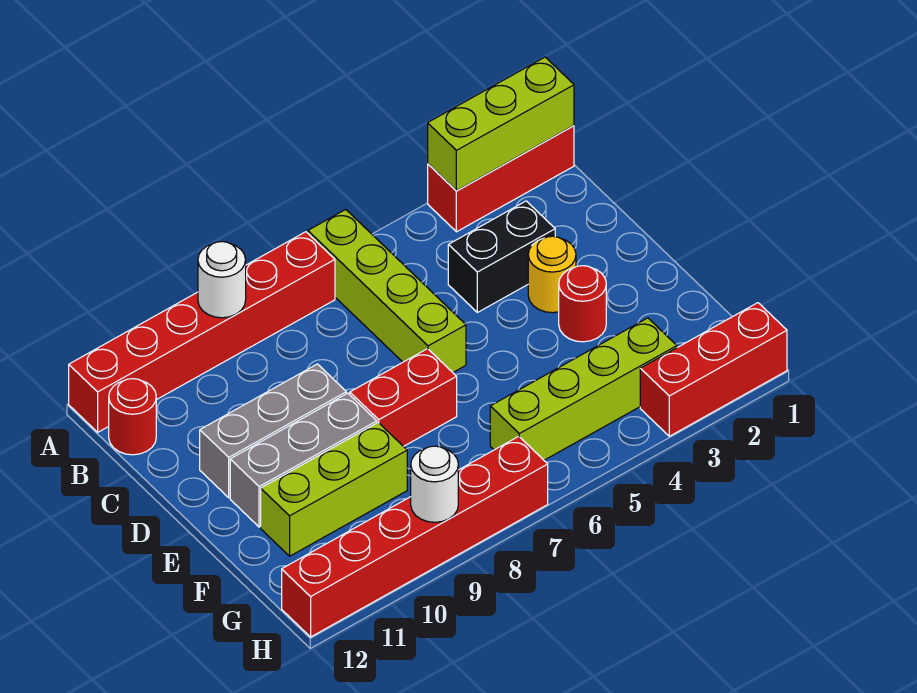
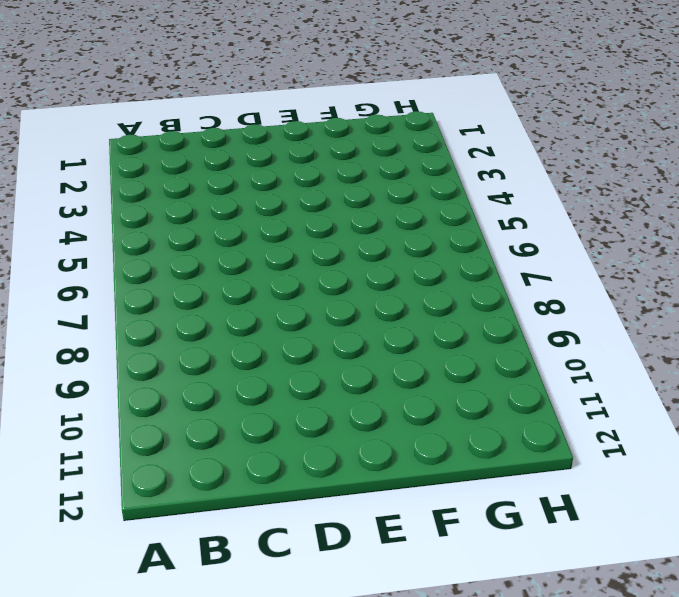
none -> red 1x3 brick [428,126,574,232]
none -> lime 1x4 brick [308,209,466,372]
none -> red 1x6 brick [69,232,335,432]

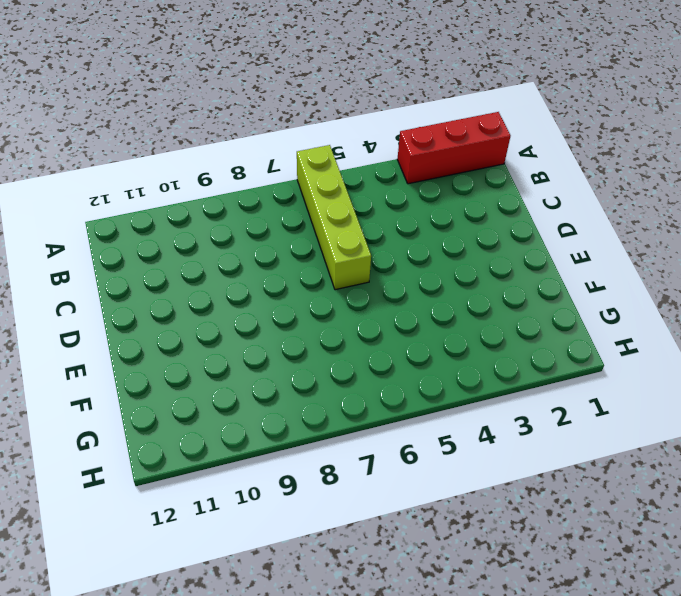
none -> red 1x6 brick [69,232,335,432]
none -> red 1x1 round brick [109,379,156,455]
none -> black 1x2 brick [448,201,555,312]

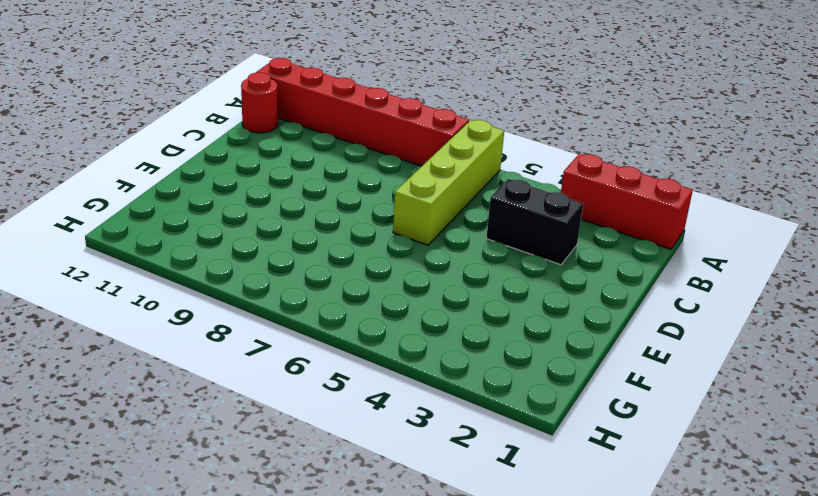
none -> yellow 1x1 round brick [528,236,576,313]
none -> grey 1x3 brick [200,364,346,498]
none -> red 1x1 round brick [559,266,606,342]

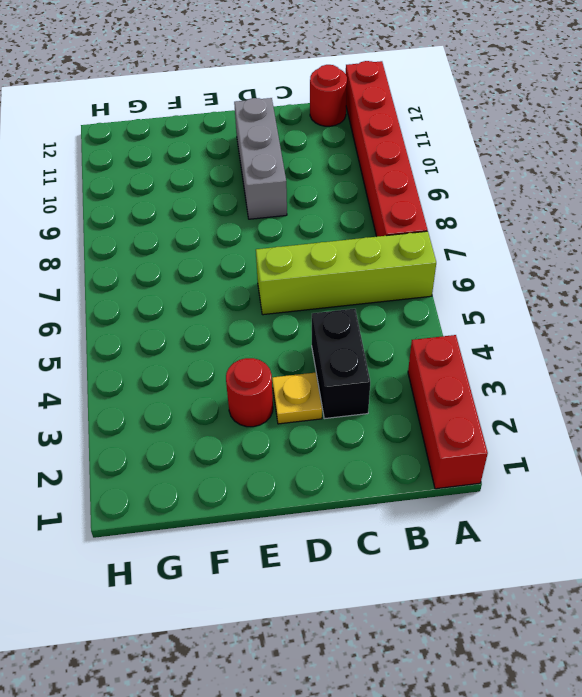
yellow 1x1 plate [272,373,322,424] -> yellow 1x1 round brick [528,236,576,313]
none -> red 1x2 brick [350,349,457,447]
none -> grey 1x3 brick [230,393,377,527]
none -> lime 1x3 brick [261,423,407,556]

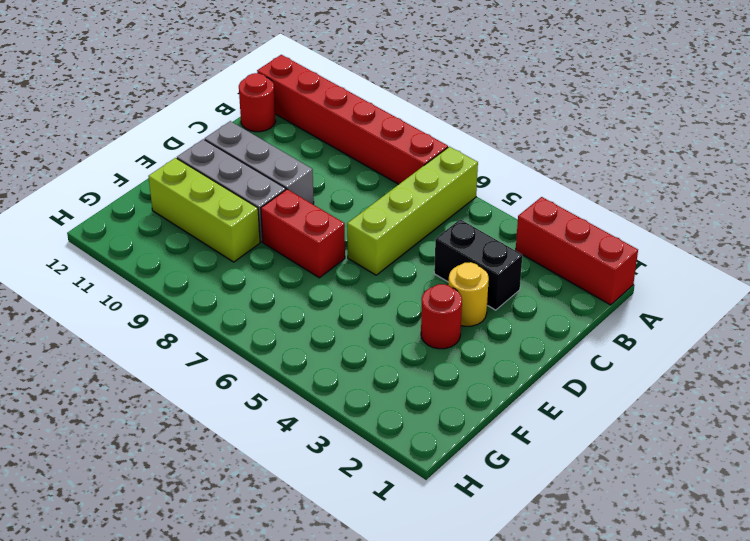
none -> lime 1x4 brick [490,318,677,460]
none -> red 1x3 brick [640,303,787,436]
none -> red 1x6 brick [282,436,548,637]

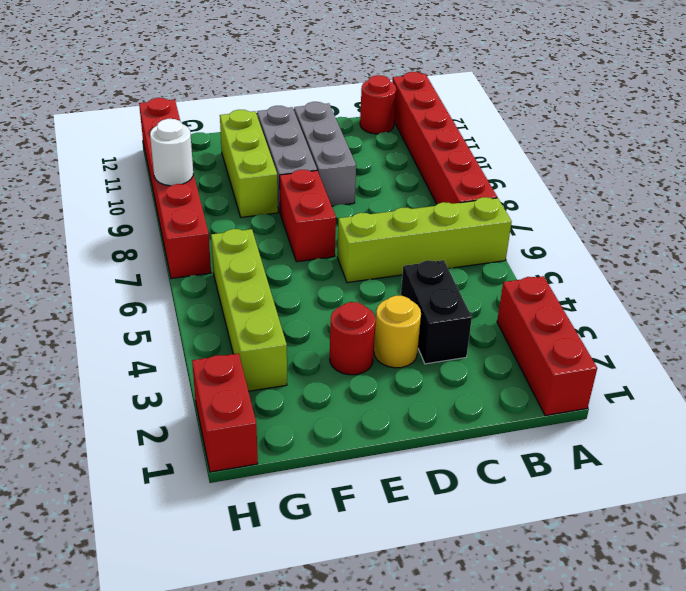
red 1x2 brick [192,353,258,472] -> red 1x3 brick [640,303,787,436]
none -> lime 1x3 brick [428,57,574,191]
none -> white 1x1 round brick [198,242,246,318]

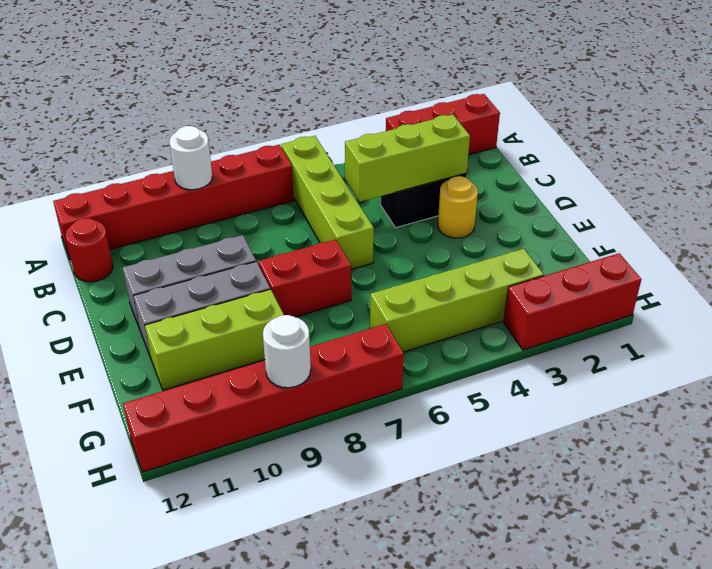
lime 1x3 brick [345,114,470,202] -> lime 1x3 brick moved to [428,57,574,191]
none -> red 1x1 round brick [559,266,606,342]

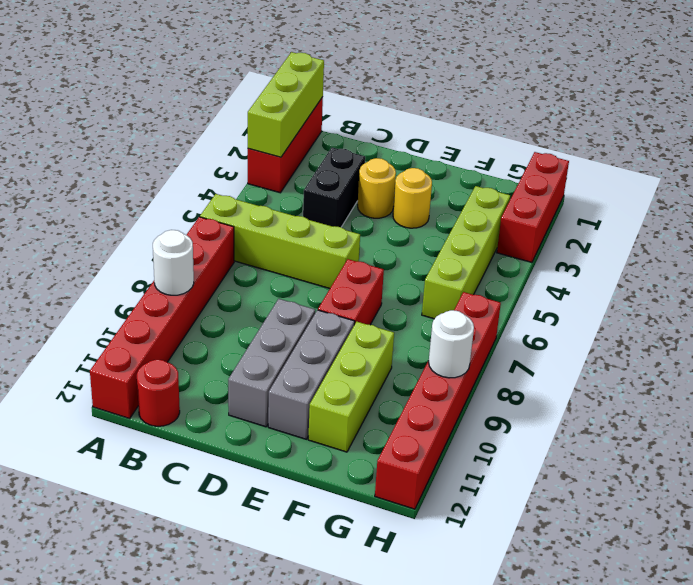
yellow 1x1 round brick [393,168,432,228] -> red 1x1 round brick [559,266,606,342]

